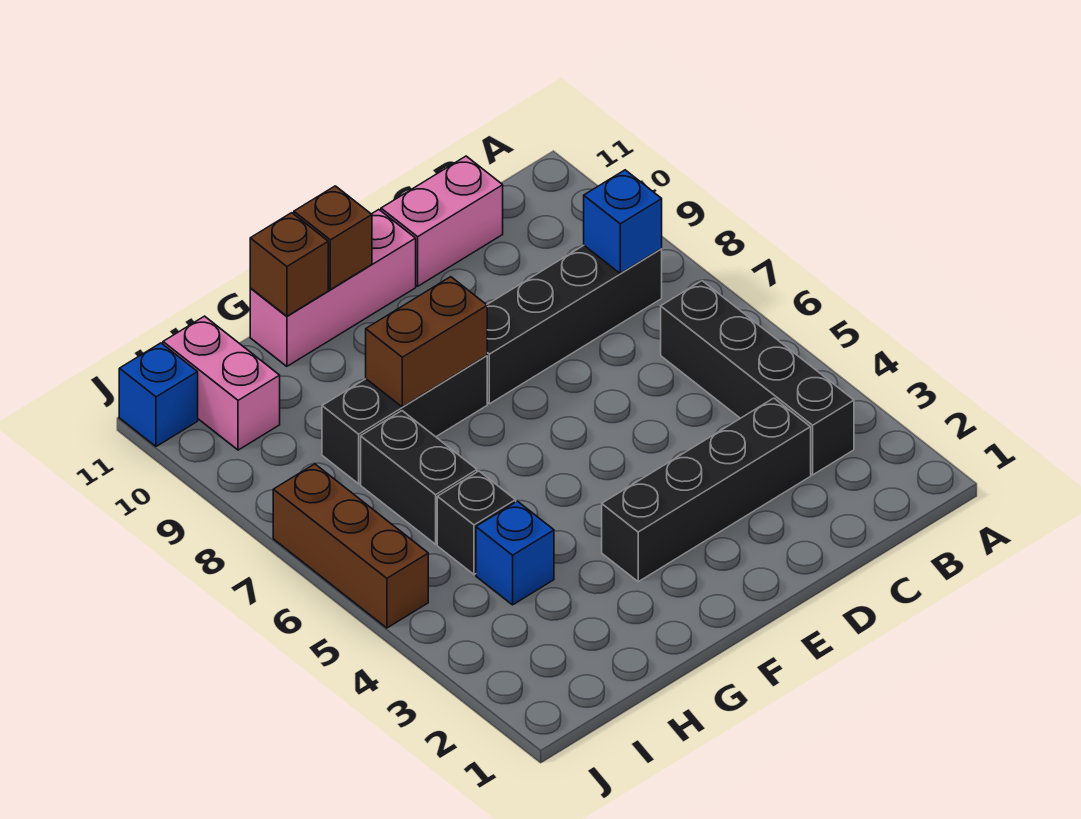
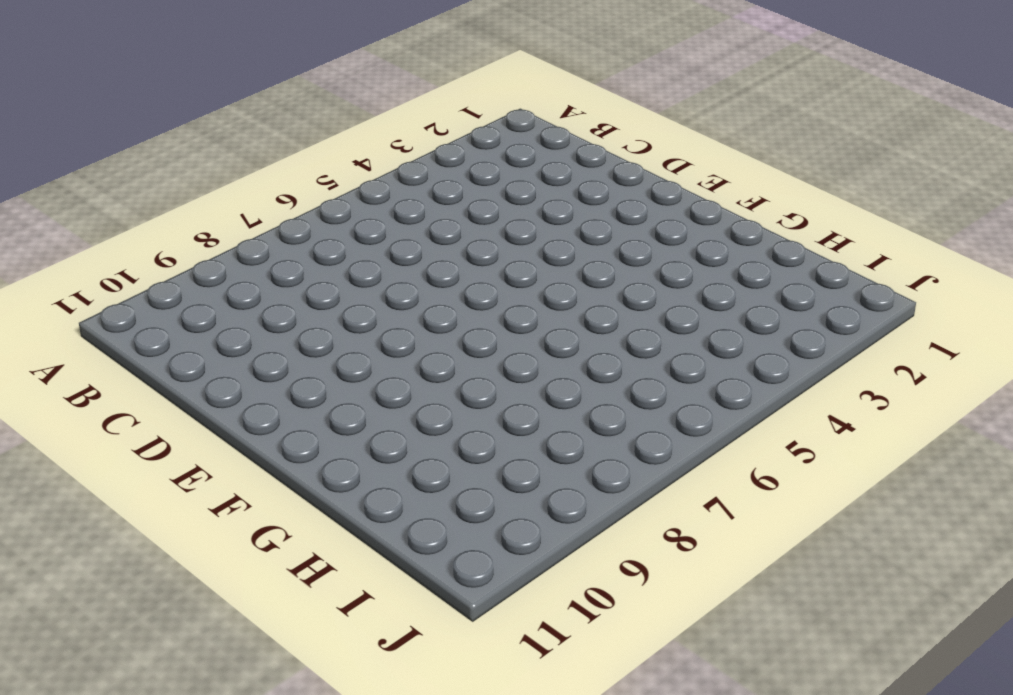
none -> black 1x4 brick [661,281,854,475]
none -> black 1x4 brick [487,246,662,404]
none -> black 1x4 brick [602,398,811,582]

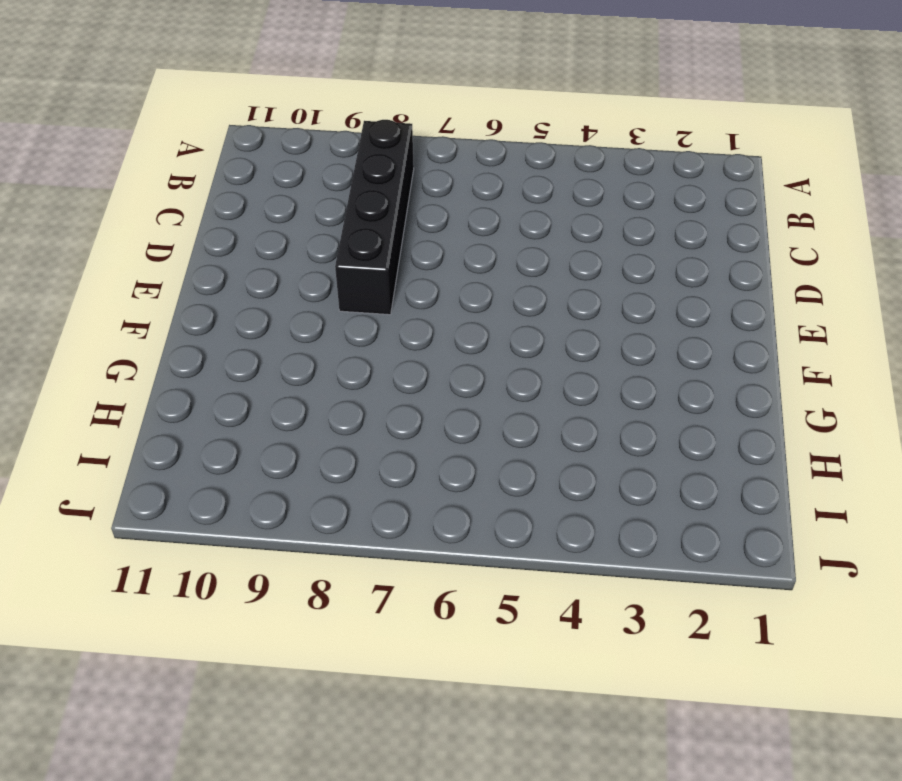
none -> black 1x4 brick [661,281,854,475]
none -> black 1x4 brick [602,398,811,582]
none -> pink 1x2 brick [381,156,503,286]

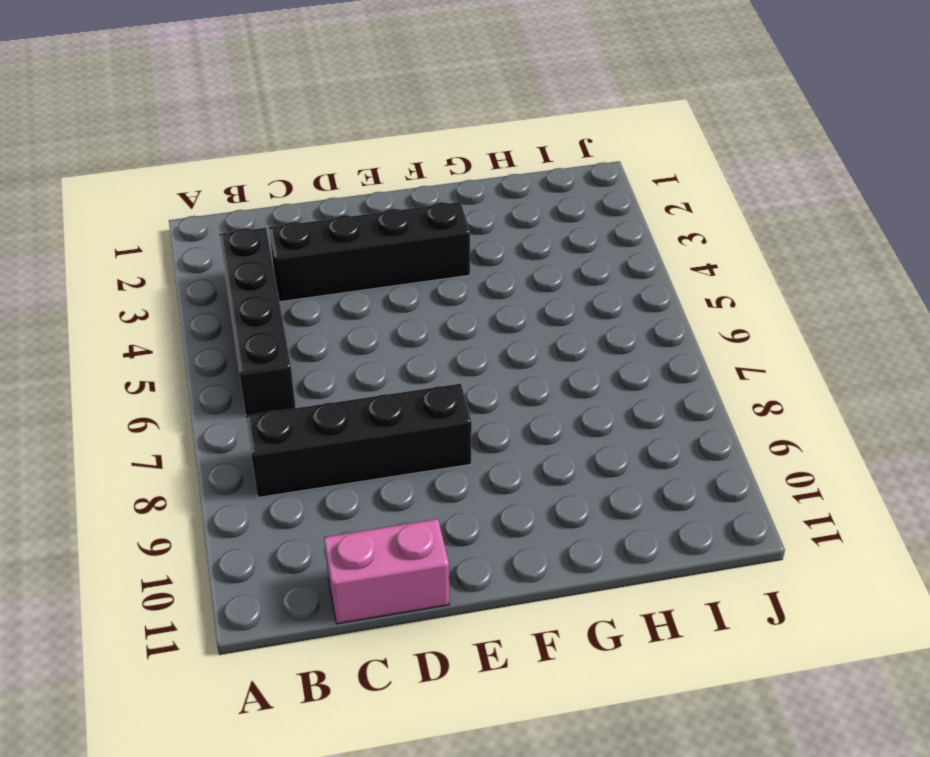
none -> pink 1x3 brick [250,210,416,366]
none -> black 1x3 brick [322,356,487,484]
none -> blue 1x1 brick [476,501,554,605]

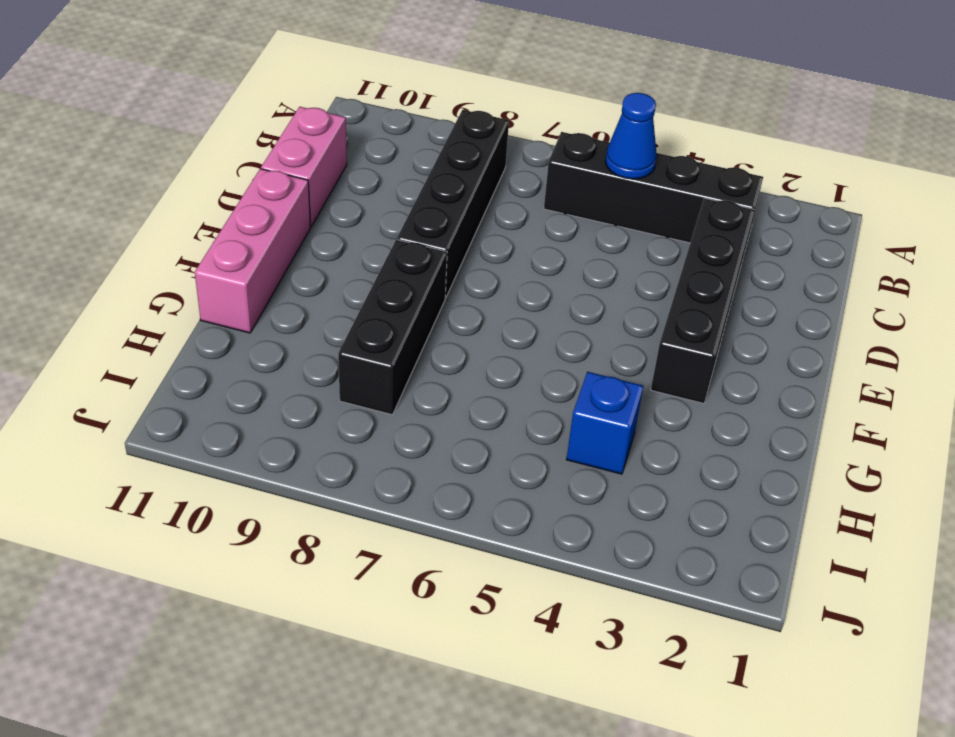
blue 1x1 cone [605,93,657,179] -> none
none -> black 1x1 brick [437,471,516,575]
none -> black 1x2 brick [361,411,477,544]
none -> pink 1x2 brick [163,316,280,450]

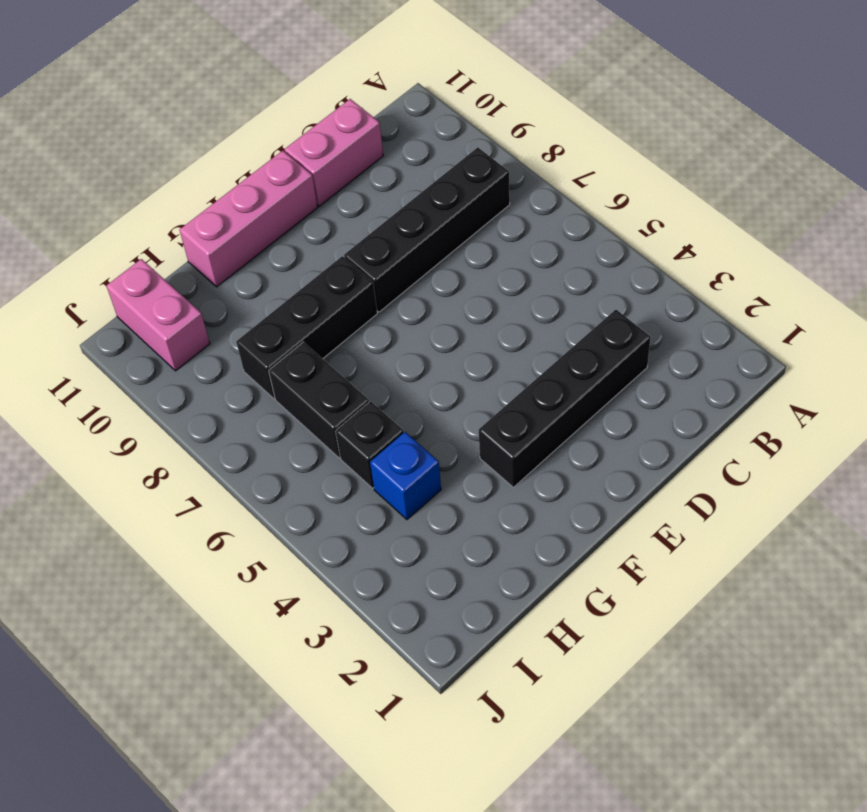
none -> black 1x4 brick [661,281,854,475]
none -> brown 1x3 brick [273,464,428,628]
none -> blue 1x1 brick [119,343,198,446]

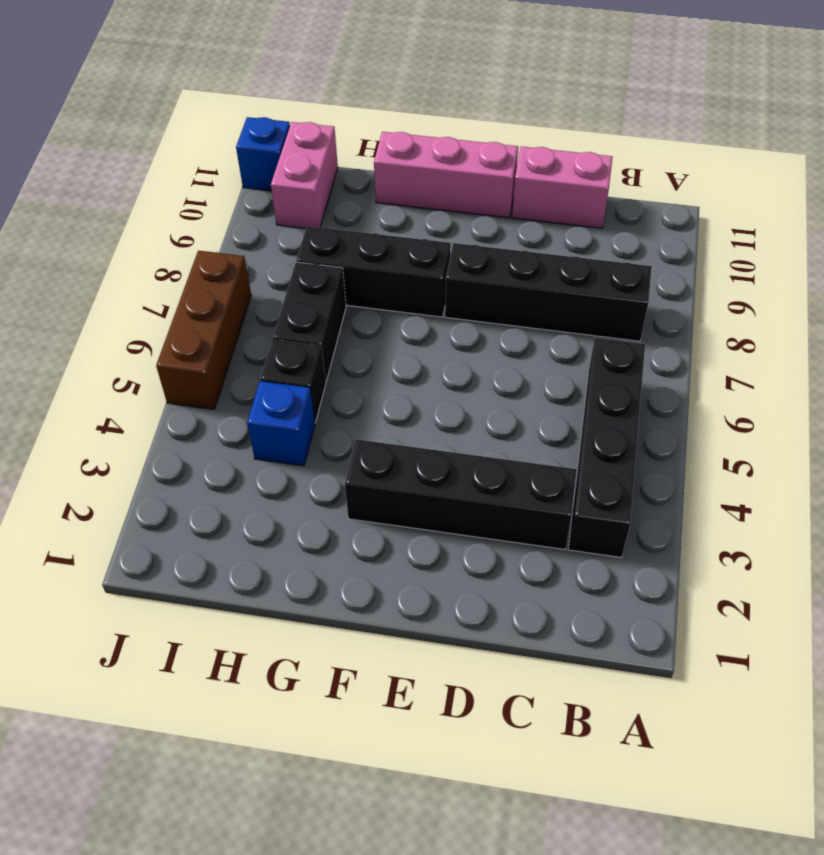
none -> blue 1x1 brick [584,170,662,273]
none -> brown 1x2 brick [366,277,487,407]
none -> brown 1x1 brick [294,186,372,290]

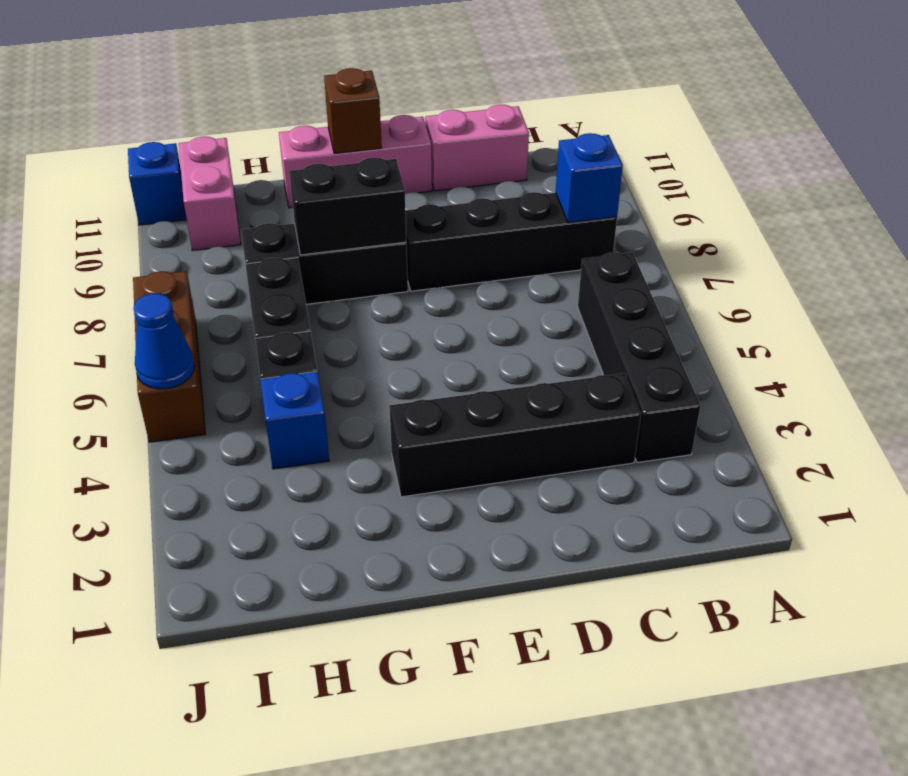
black 1x2 brick [289,158,406,255] -> brown 1x2 brick [366,277,487,407]
blue 1x1 cone [134,293,194,389] -> none
none -> brown 1x1 brick [250,213,328,316]

